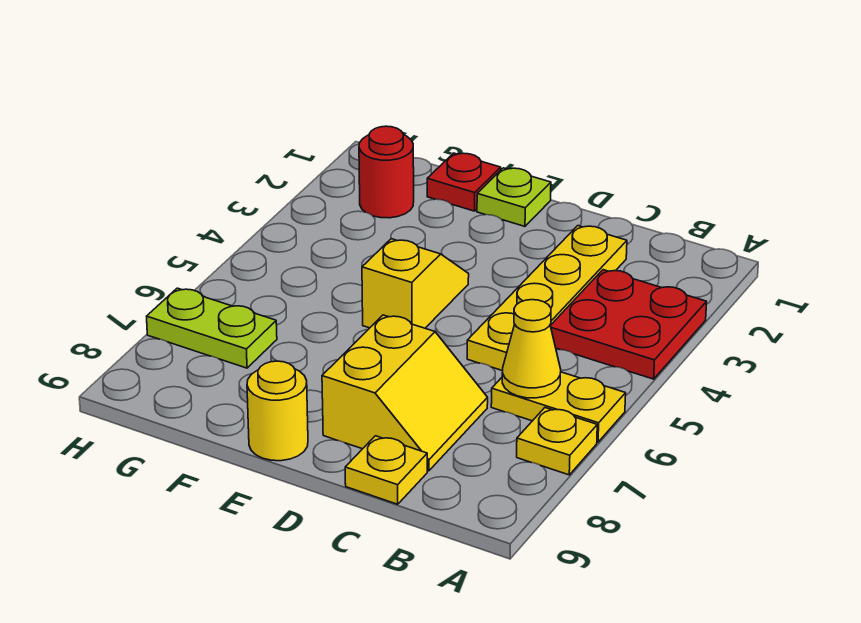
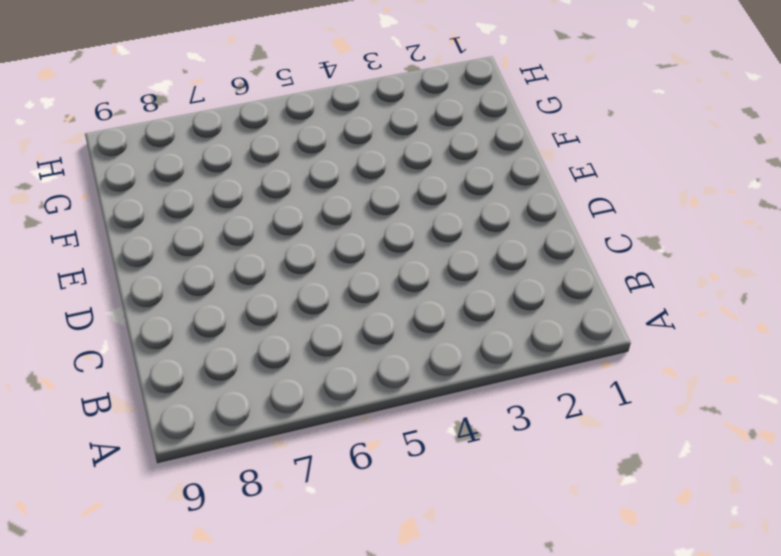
none -> red 2x2 plate [550,270,707,379]
none -> yellow 1x2 plate [491,372,626,442]
none -> yellow 1x1 plate [517,408,597,475]

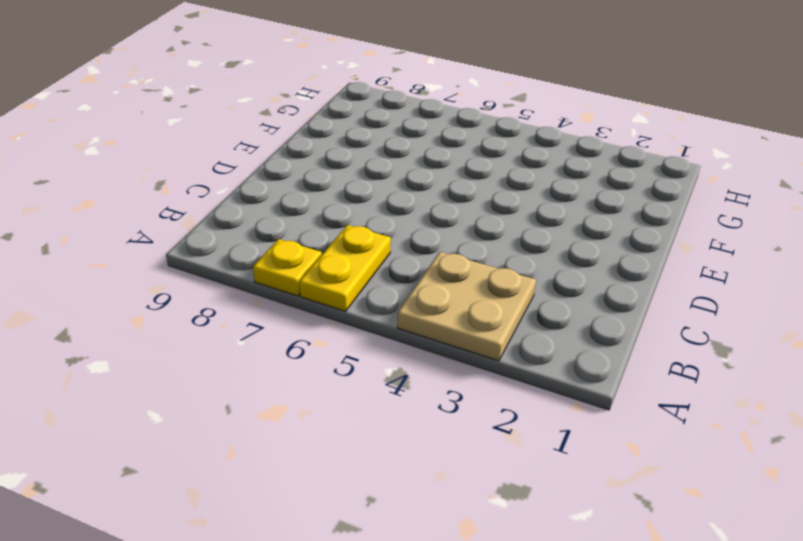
tan 2x2 plate [397,252,536,361] -> red 2x2 plate [550,270,707,379]
none -> yellow 1x4 plate [467,226,627,371]
none -> yellow 2x2 slope [322,315,488,471]
none -> yellow 1x1 plate [345,436,427,504]

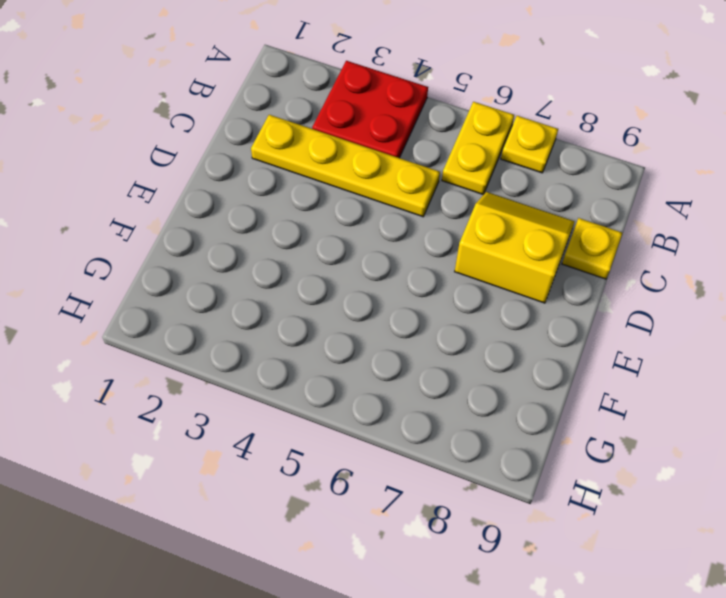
none -> lime 1x1 plate [477,168,551,226]
none -> yellow 1x2 slope [362,239,469,328]
none -> yellow 1x1 round brick [247,361,308,461]

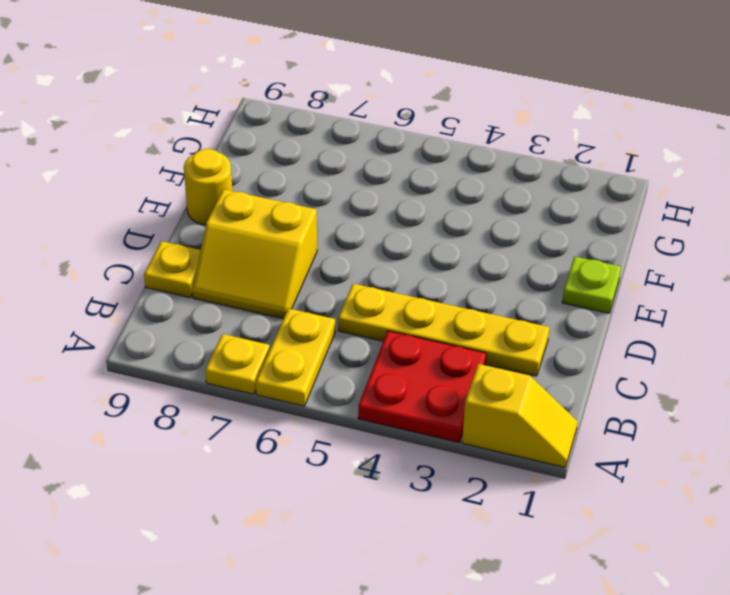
yellow 1x2 slope [462,364,578,467] -> yellow 1x2 slope moved to [362,239,469,328]
none -> red 1x1 plate [427,153,501,211]
none -> red 1x1 round brick [359,126,414,218]
none -> lime 1x2 plate [147,288,277,368]

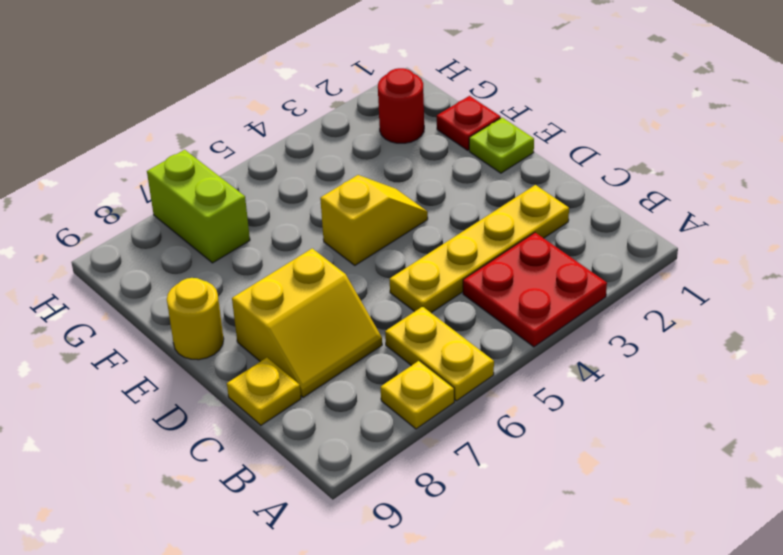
lime 1x2 brick [147,150,250,263] -> lime 1x2 plate [147,288,277,368]
none -> yellow 1x1 cone [502,300,561,398]

